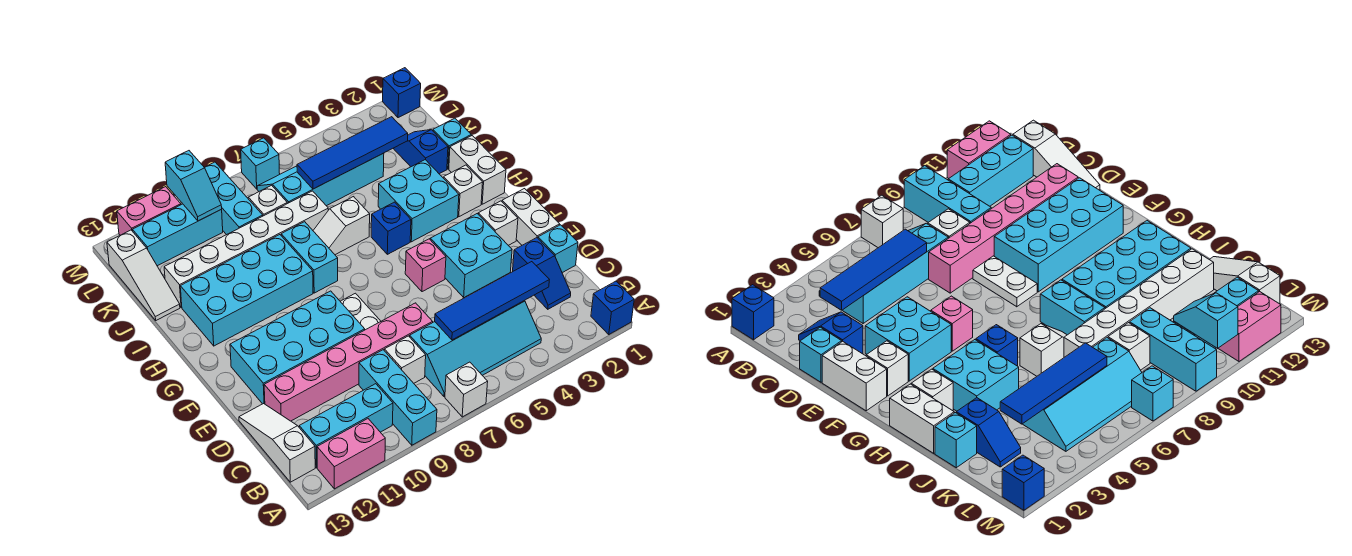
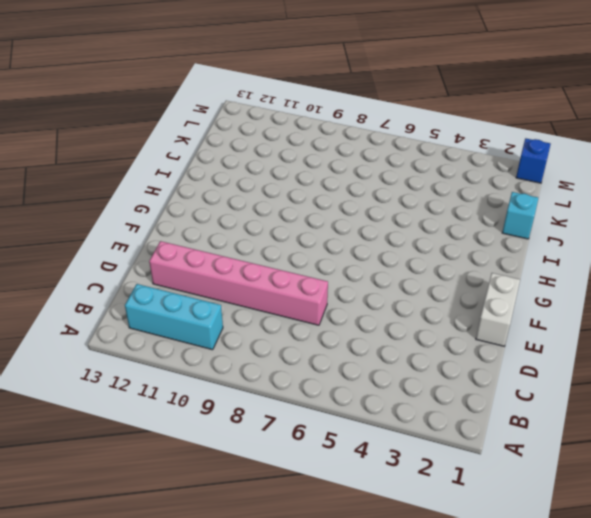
none -> blue 1x1 brick [591,281,634,334]
none -> white 1x1 brick [445,362,488,417]
none -> cyan 1x3 brick [359,350,437,445]
none -> pink 1x2 brick [317,419,385,489]

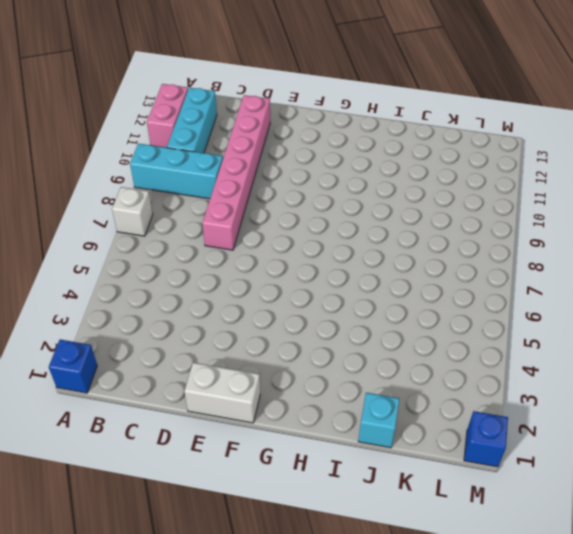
none -> cyan 2x4 slope [410,301,541,397]
none -> white 1x3 slope [239,404,315,482]
none -> blue 1x2 slope [513,238,571,309]
none -> white 1x1 brick [384,336,426,383]

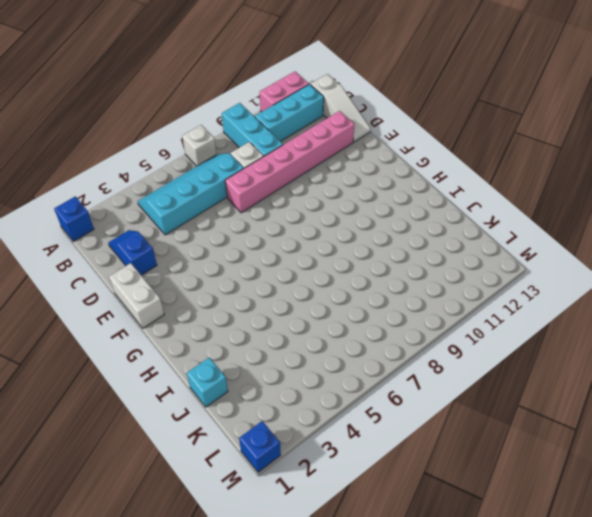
none -> cyan 1x1 brick [538,225,578,273]
none -> cyan 2x2 brick [430,214,512,297]
none -> white 1x2 plate [340,293,381,330]
none -> cyan 2x4 brick [230,291,365,404]

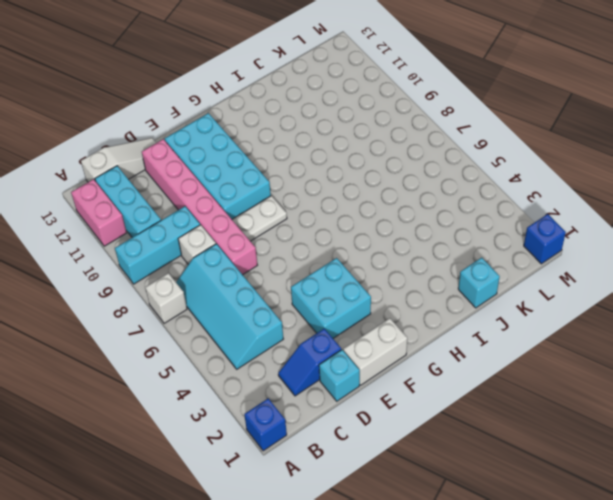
none -> white 1x1 brick [478,201,518,245]
none -> pink 1x1 brick [405,239,446,292]
none -> white 1x2 brick [449,136,506,204]
none -> white 1x1 brick [444,165,483,217]

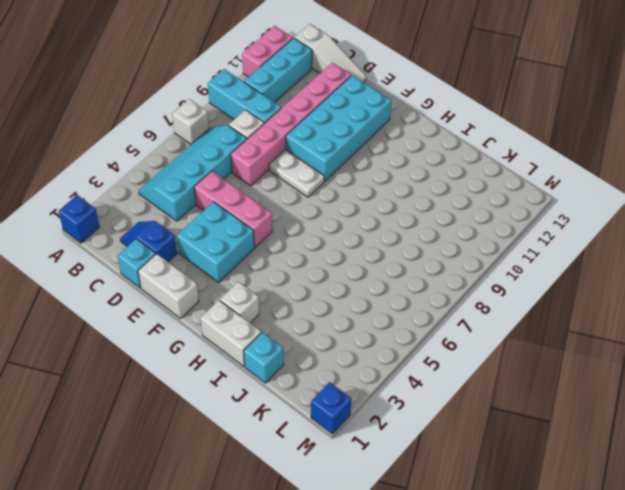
pink 1x3 brick [194,171,272,247] -> pink 1x1 brick [405,239,446,292]
none -> white 1x1 brick [478,201,518,245]
none -> cyan 2x2 brick [378,160,459,242]
none -> blue 1x1 brick [371,202,411,254]
none -> cyan 1x2 brick [281,222,338,293]

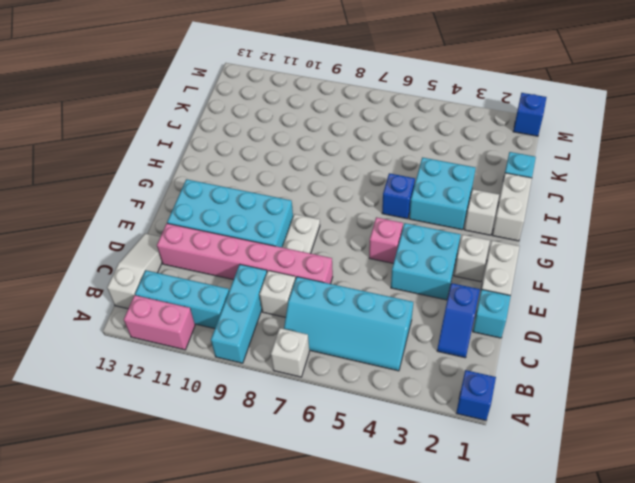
none -> cyan 1x2 brick [281,222,338,293]
none -> cyan 2x4 brick [180,235,313,346]
none -> white 1x2 slope [313,197,370,255]
none -> blue 1x2 slope [393,130,448,174]

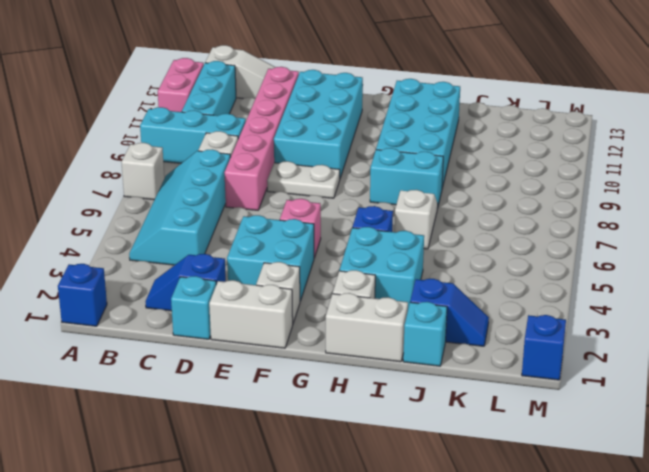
none -> white 1x6 brick [164,191,328,307]
none -> white 1x3 slope [107,230,180,320]
none -> cyan 2x4 slope [257,153,384,206]
none -> white 1x1 brick [248,185,287,216]

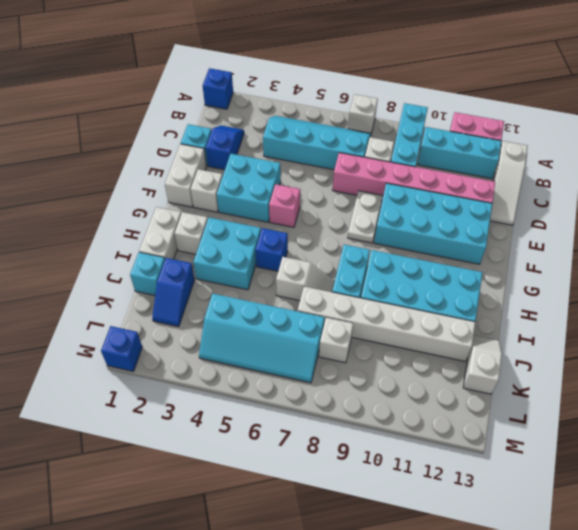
white 1x2 slope [463,335,502,394] -> white 1x3 slope [107,230,180,320]
none -> cyan 1x3 brick [204,162,263,235]
none -> cyan 1x3 brick [132,204,223,266]
none -> cyan 1x1 brick [241,138,280,189]
none -> pink 1x2 brick [117,187,181,235]

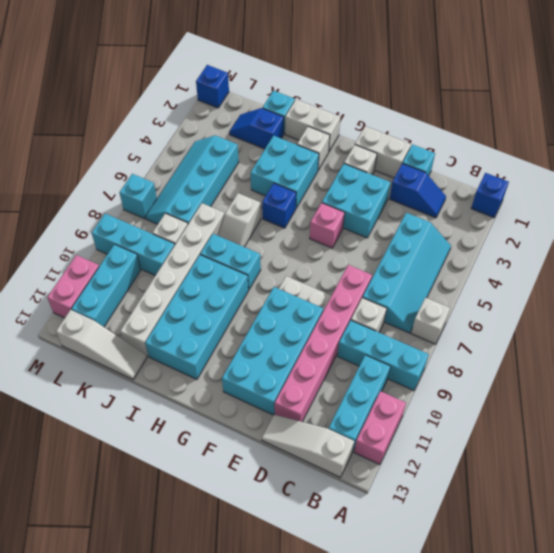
none -> blue 1x4 tile [435,262,549,340]
none -> blue 1x4 tile [297,117,408,189]
none -> cyan 1x2 slope [165,151,222,221]

